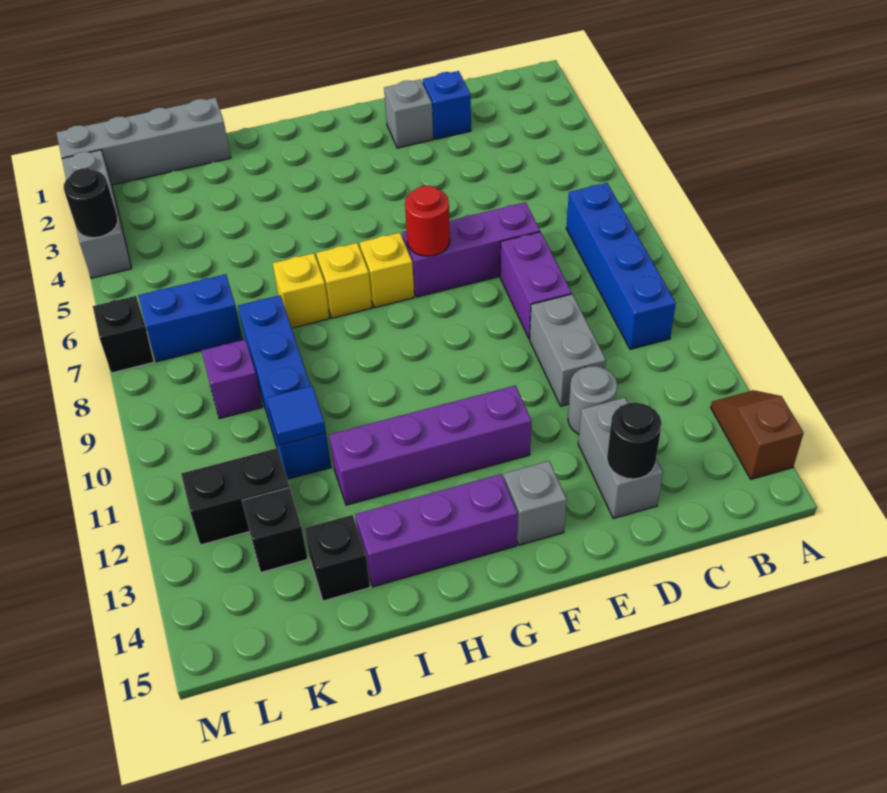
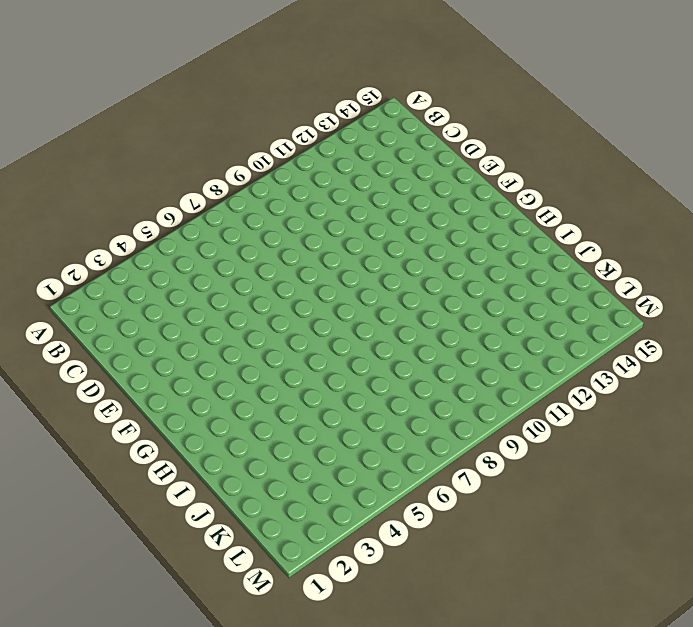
none -> brown 1x2 slope [711,390,804,479]
none -> blue 1x4 brick [566,183,676,349]
none -> blue 1x1 brick [423,71,471,139]

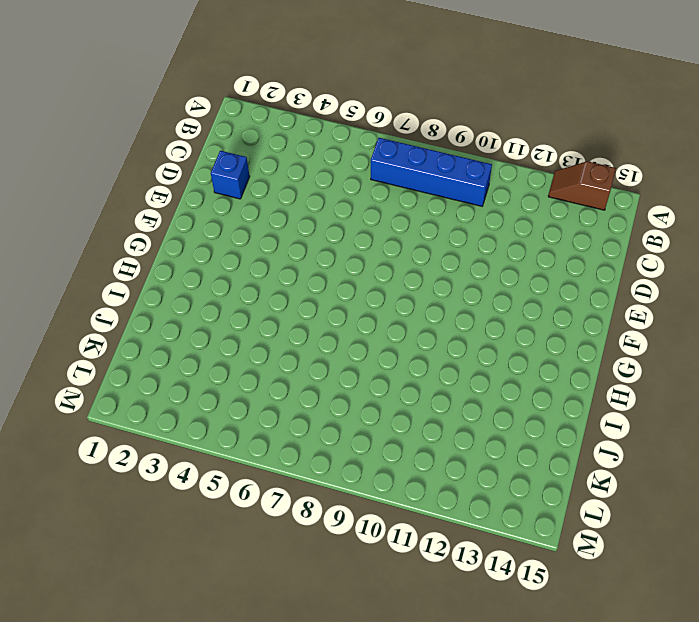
none -> purple 1x3 brick [402,202,540,297]
none -> purple 1x2 brick [500,232,572,339]
none -> grey 1x2 brick [530,294,606,406]

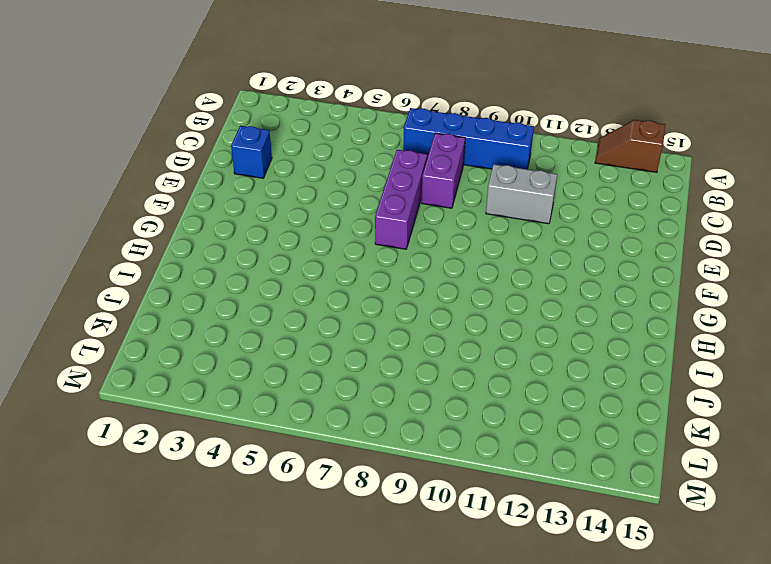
purple 1x2 brick [422,133,465,208] -> purple 1x2 brick turned to [500,232,572,339]
none -> grey 1x1 round brick [568,366,617,434]
none -> grey 1x2 brick [578,398,663,518]
none -> grey 1x1 brick [384,79,433,148]

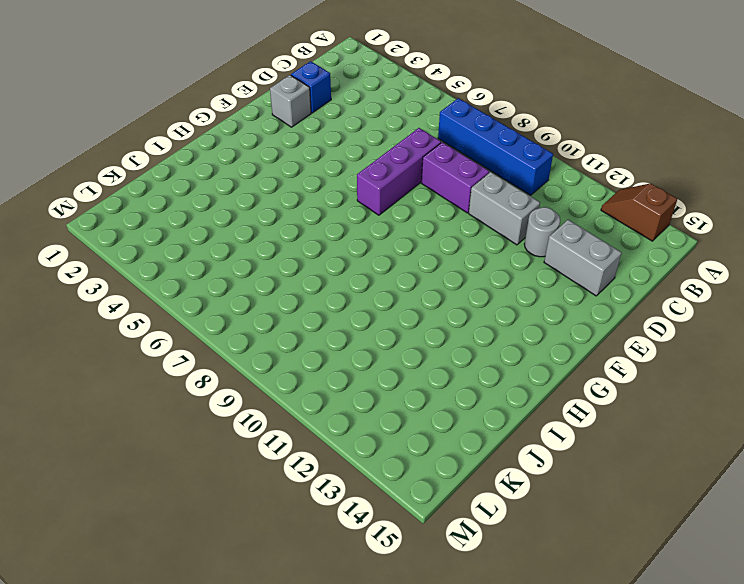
none -> purple 1x4 brick [329,386,531,505]
none -> grey 1x1 brick [504,461,567,545]
none -> yellow 1x1 brick [360,233,414,308]

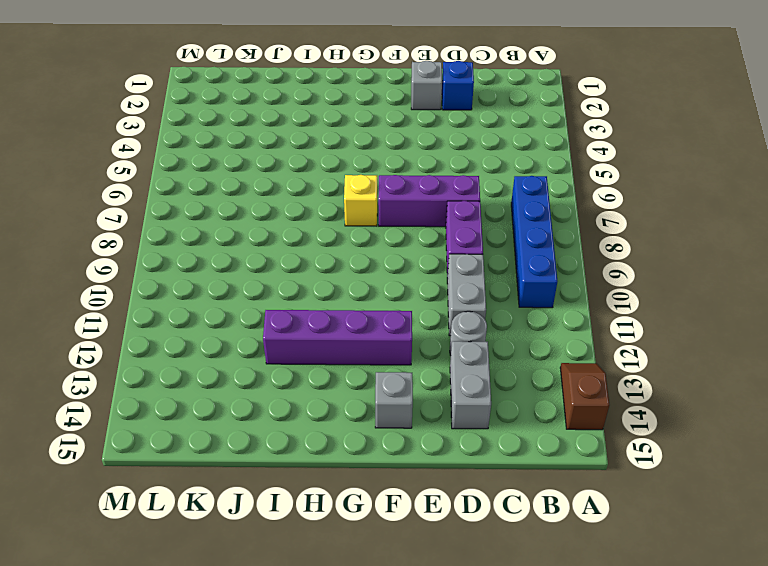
none -> purple 1x3 brick [355,474,518,587]
none -> yellow 1x1 brick [316,243,372,318]
none -> yellow 1x1 brick [273,253,330,328]

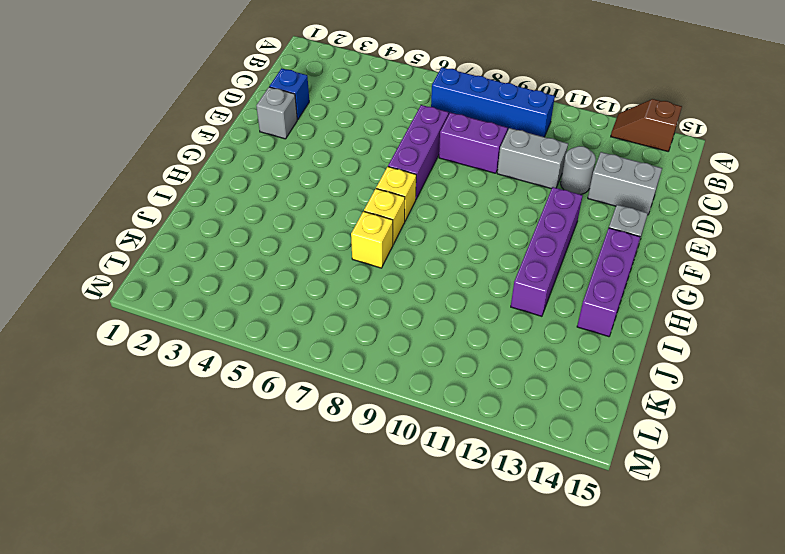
none -> grey 1x4 brick [56,98,231,185]
none -> blue 1x4 brick [238,295,331,479]
none -> black 1x1 brick [305,515,370,601]

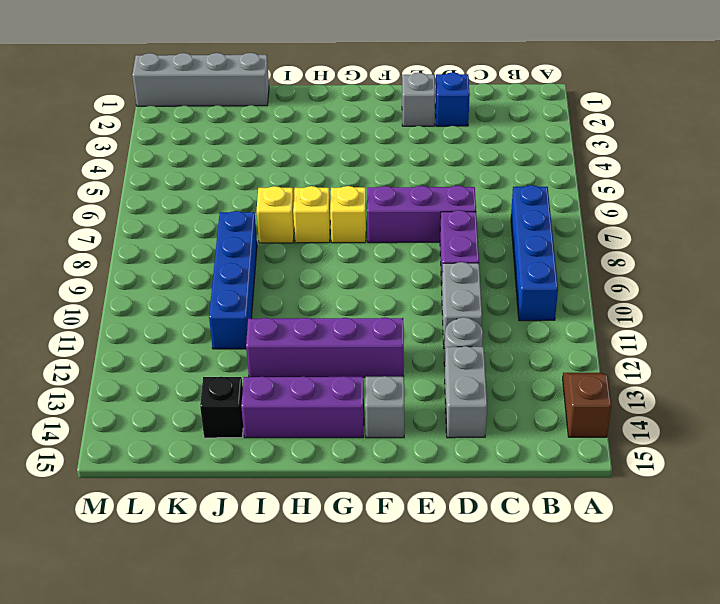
none -> blue 1x2 brick [138,274,243,362]
none -> purple 1x1 brick [202,340,263,419]
none -> black 1x2 brick [181,448,289,545]

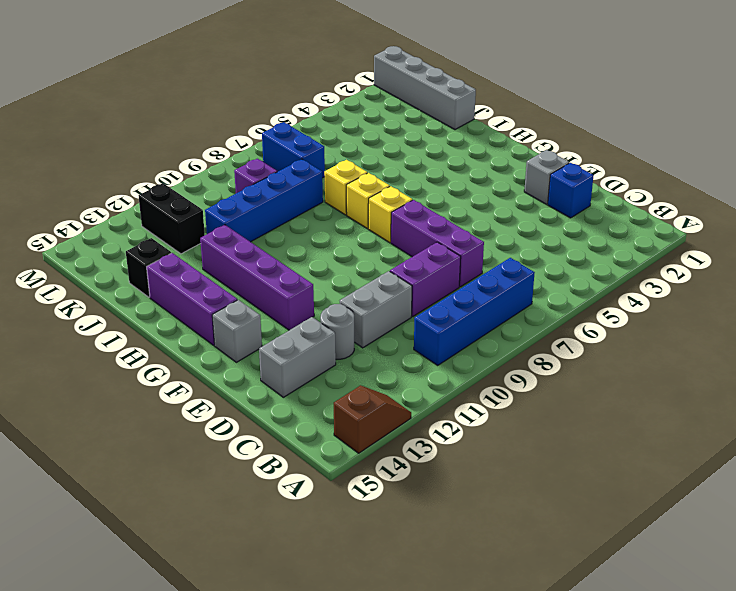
none -> black 1x1 brick [242,488,308,572]
none -> grey 1x3 brick [62,150,132,278]
none -> black 1x1 brick [93,296,154,373]

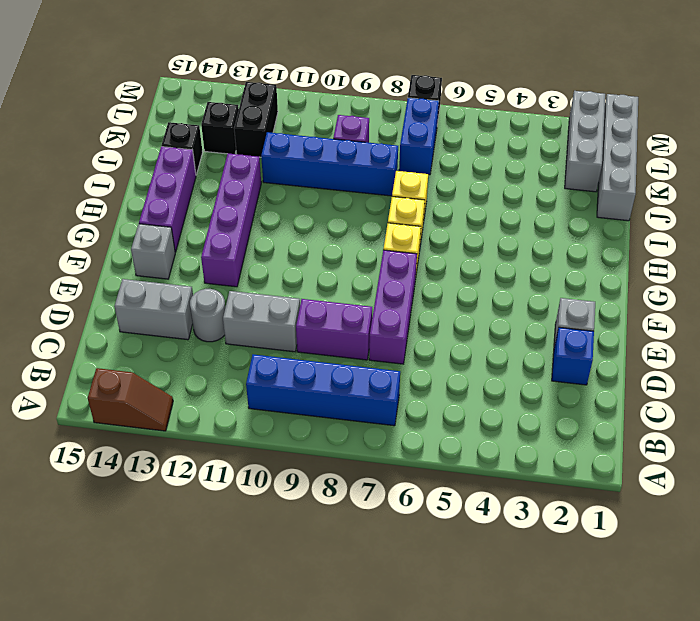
grey 1x3 brick [565,91,605,192] -> grey 1x3 brick turned to [62,150,132,278]
none -> black 1x1 round brick [607,403,662,479]
none -> red 1x1 round brick [405,186,450,256]
none -> blue 1x1 tile [267,386,326,445]

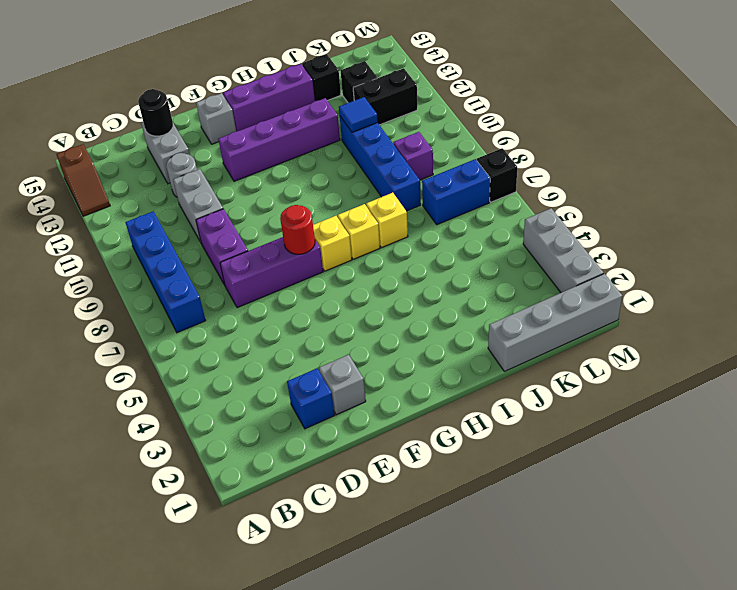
none -> black 1x1 round brick [64,168,118,238]

